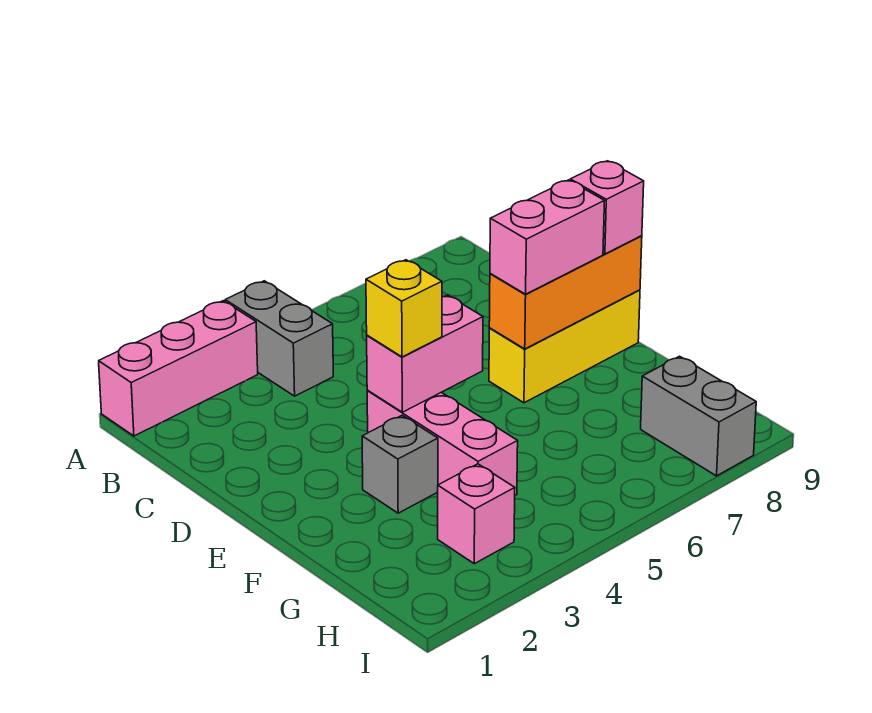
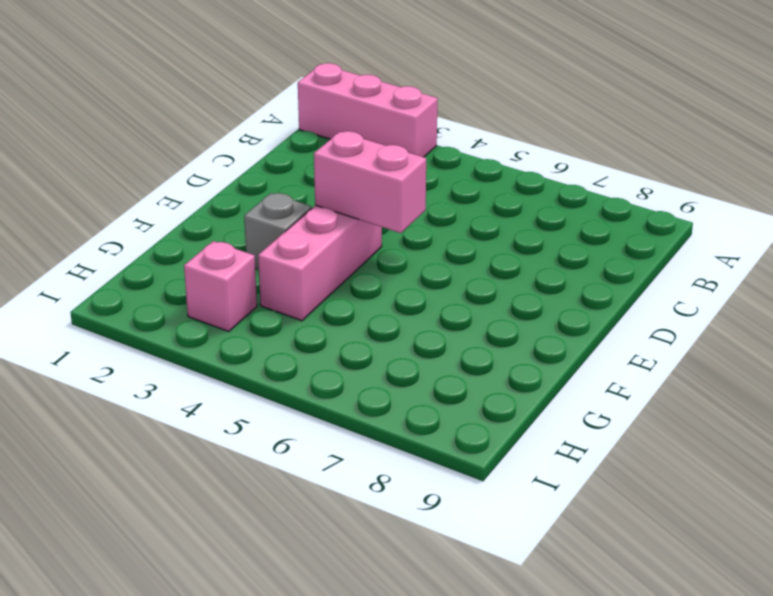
none -> grey 1x2 brick [225,281,333,396]
none -> yellow 1x3 brick [489,290,640,403]
none -> grey 1x2 brick [641,356,756,476]

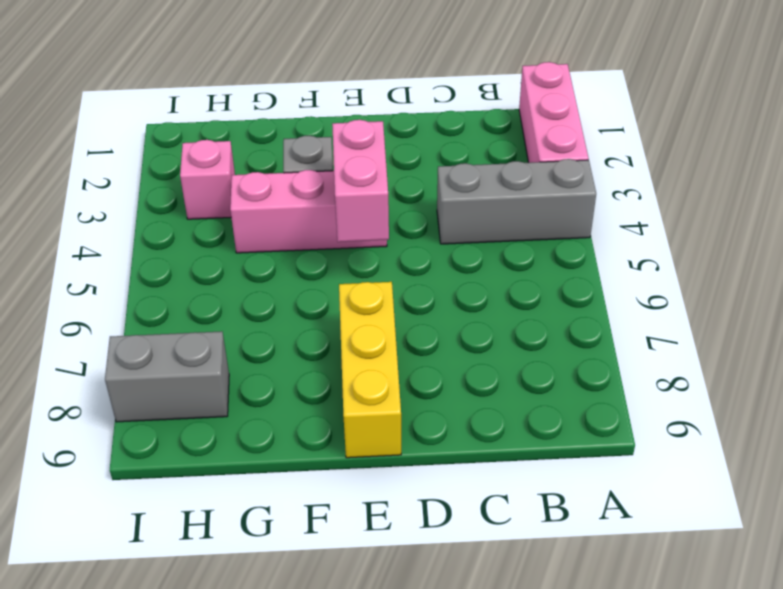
grey 1x3 brick [437,159,596,244] -> grey 1x2 brick [225,281,333,396]
none -> orange 1x3 brick [489,236,642,349]
none -> yellow 1x1 brick [366,260,442,357]
none -> pink 1x2 brick [490,180,604,294]

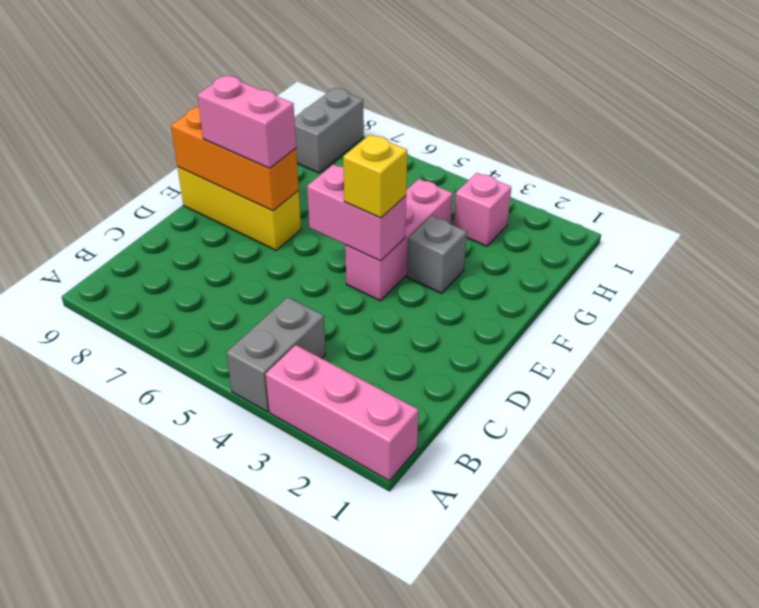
none -> pink 1x1 brick [570,161,644,254]

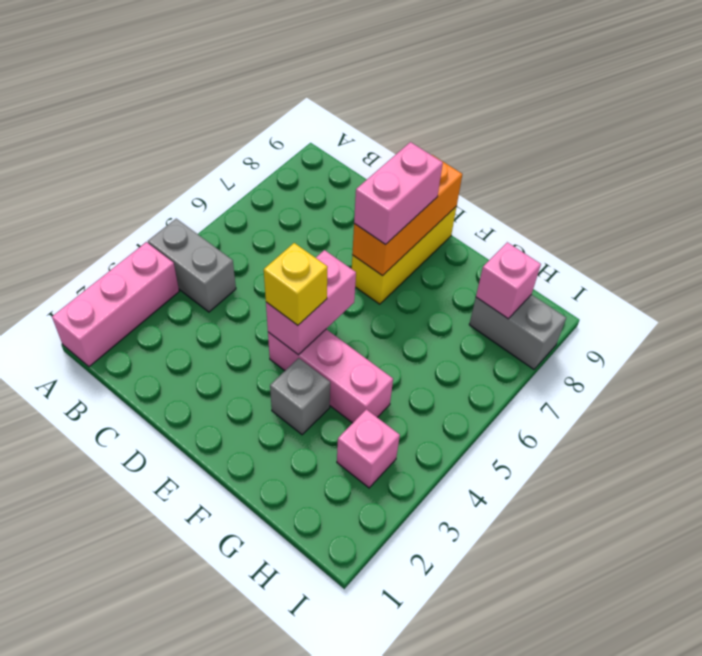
pink 1x1 brick [476,242,541,319] -> pink 1x1 brick moved to [570,161,644,254]

